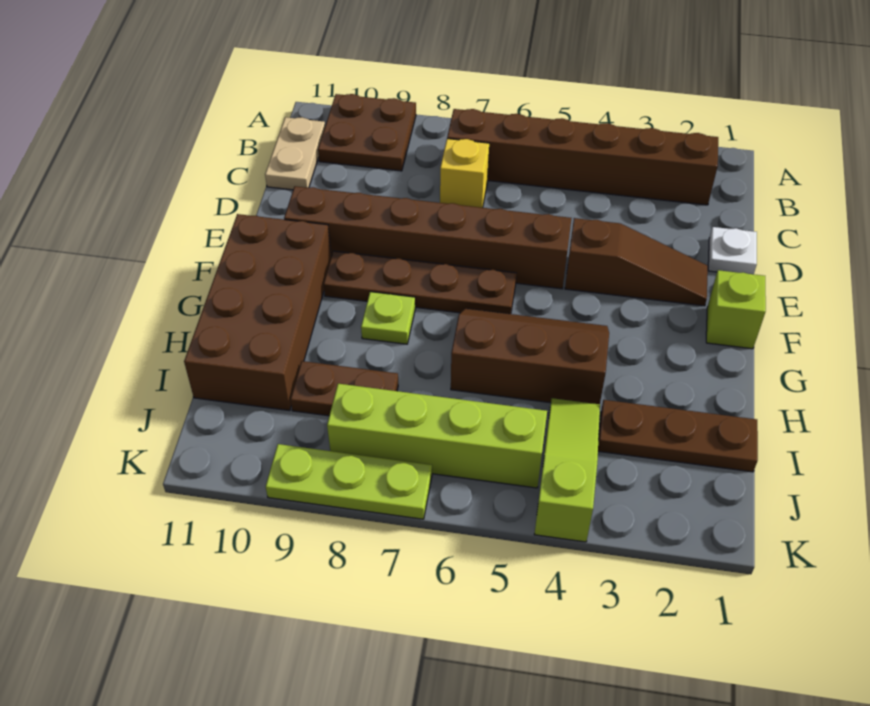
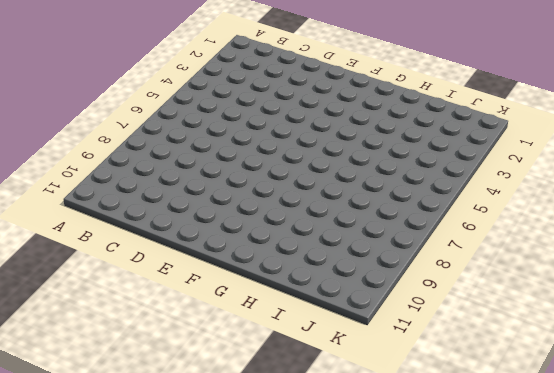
none -> brown 2x2 plate [318,94,416,171]
none -> brown 1x6 brick [447,109,718,205]
none -> tan 1x2 plate [265,117,325,190]

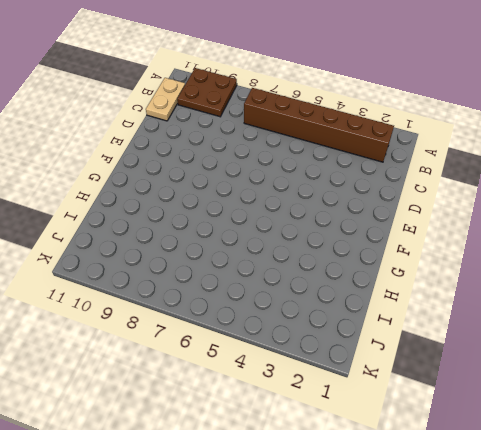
none -> yellow 1x1 brick [440,139,489,208]
none -> white 1x1 plate [708,227,757,274]
none -> brown 1x3 slope [565,218,708,306]

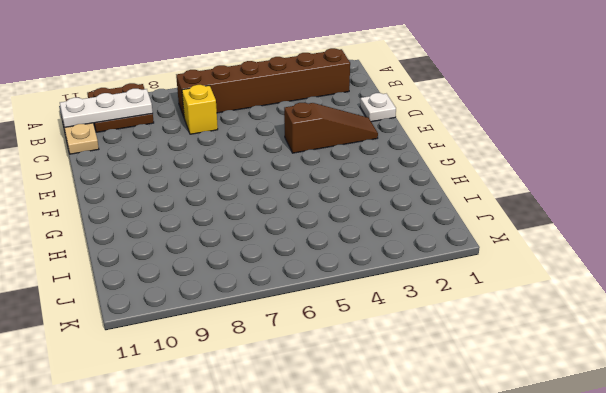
white 1x3 plate [60,89,153,128] -> none
none -> brown 1x6 brick [284,186,571,289]
none -> lime 1x1 brick [706,270,766,349]
none -> brown 1x4 plate [323,251,516,314]

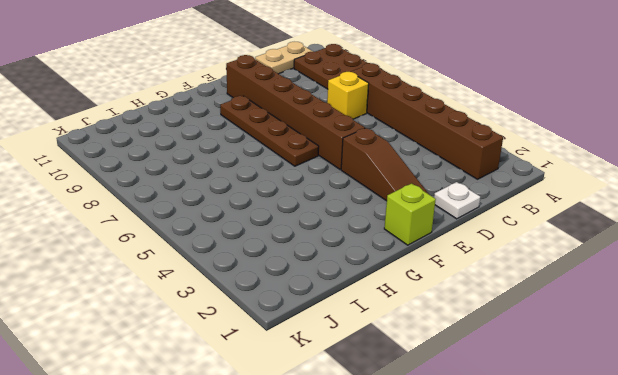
none -> brown 2x4 brick [184,214,331,411]
none -> brown 2x3 slope [451,309,609,404]
none -> lime 1x1 plate [361,292,415,344]

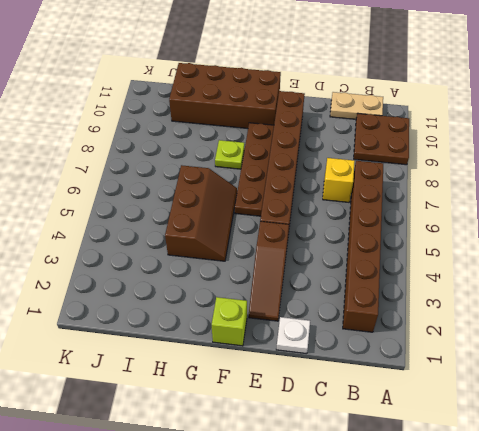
none -> brown 1x3 plate [598,400,758,472]
none -> lime 1x3 slope [534,398,600,542]
none -> brown 1x2 plate [290,361,398,416]

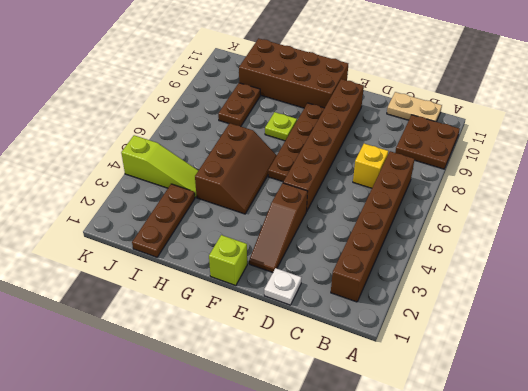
none -> lime 1x4 brick [327,384,547,488]
none -> lime 1x3 plate [266,444,432,519]

